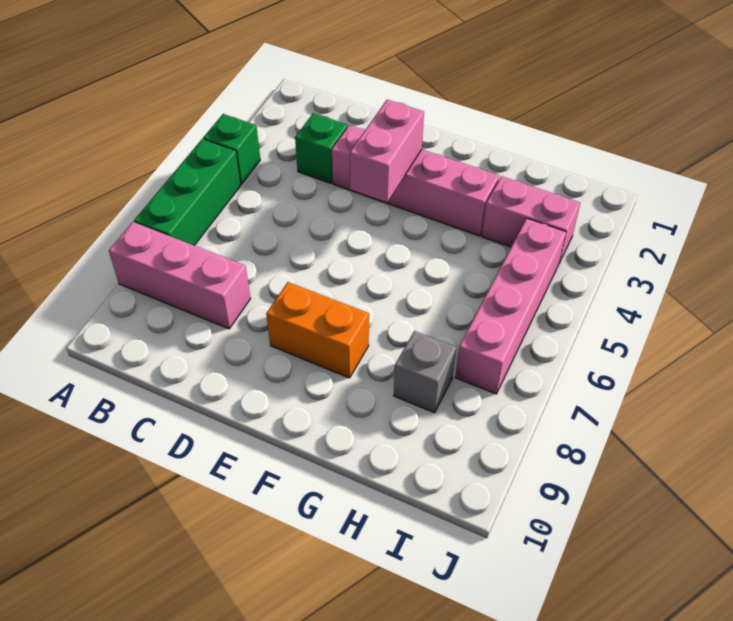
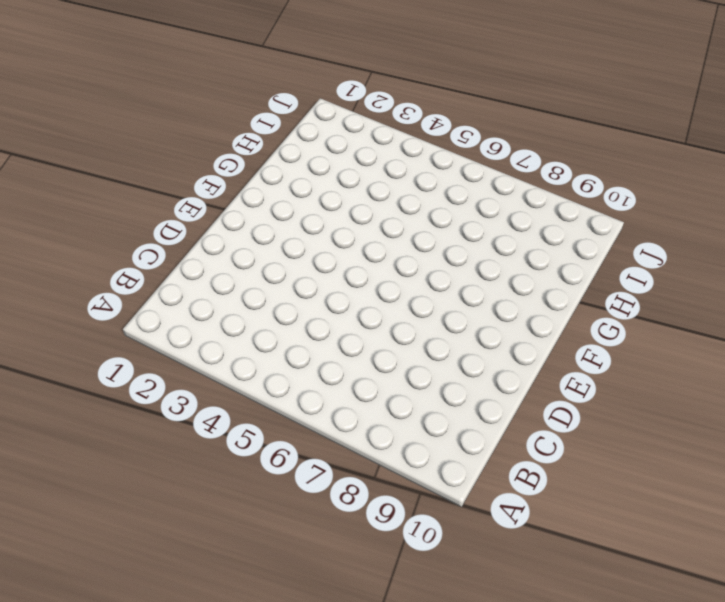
none -> green 1x1 brick [203,114,260,184]
none -> green 1x3 brick [134,139,241,245]

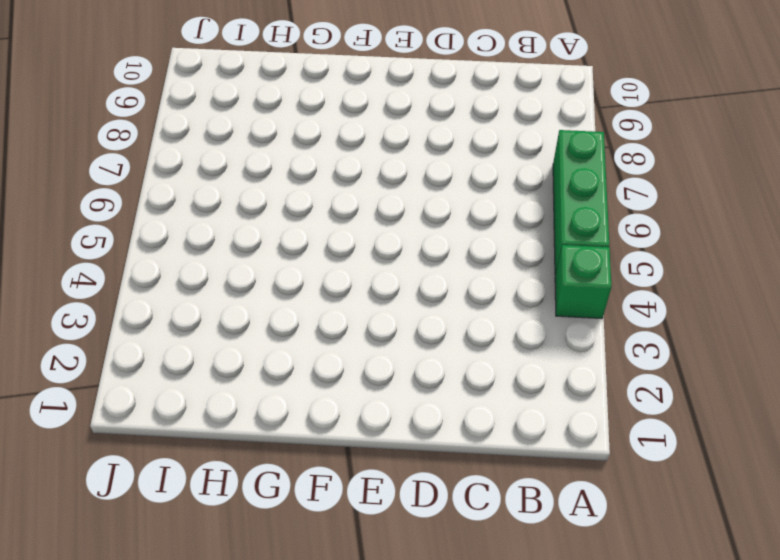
none -> pink 1x3 brick [109,222,251,329]
none -> green 1x1 brick [295,113,348,183]

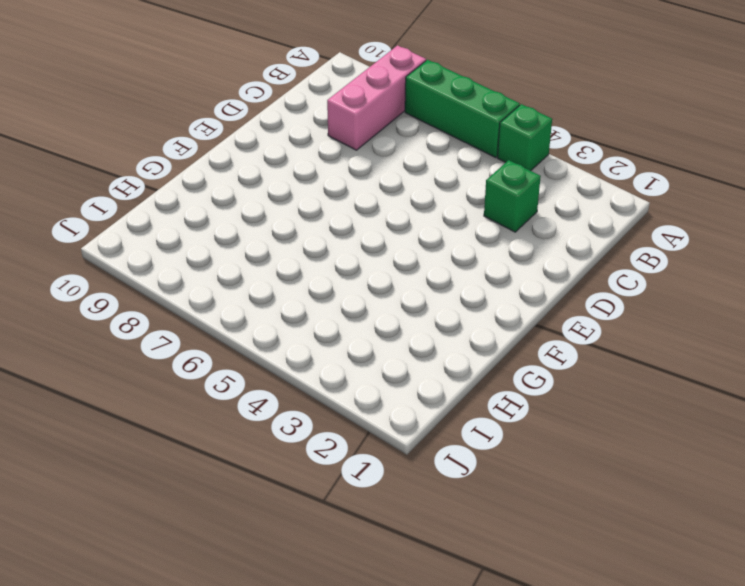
none -> pink 1x4 brick [332,125,499,236]
none -> orange 1x2 brick [266,282,369,378]

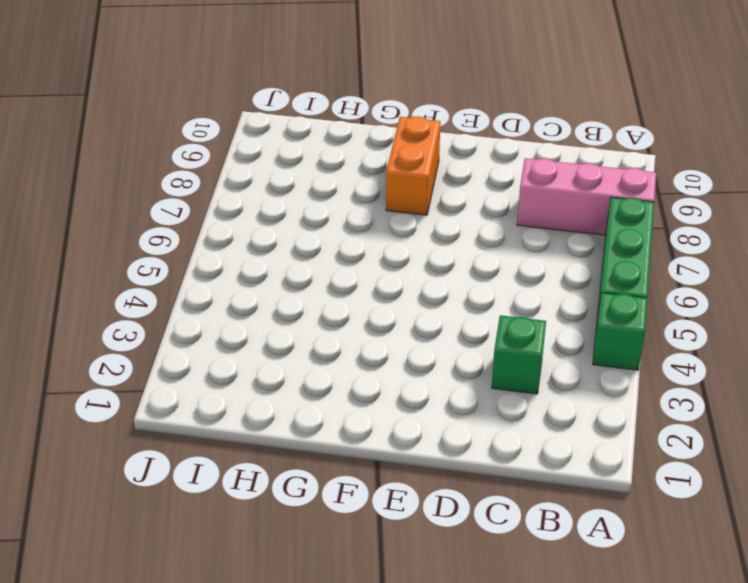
orange 1x2 brick [386,116,440,215] -> orange 1x2 brick turned to [266,282,369,378]
none -> pink 1x4 brick [332,125,499,236]
none -> pink 1x2 brick [482,176,580,263]

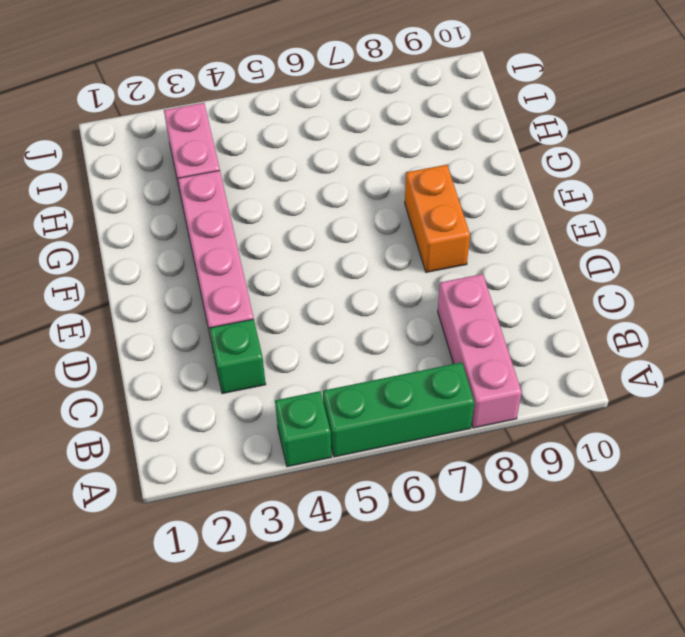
none -> grey 1x1 brick [394,331,456,413]
none -> pink 1x4 brick [455,218,566,394]

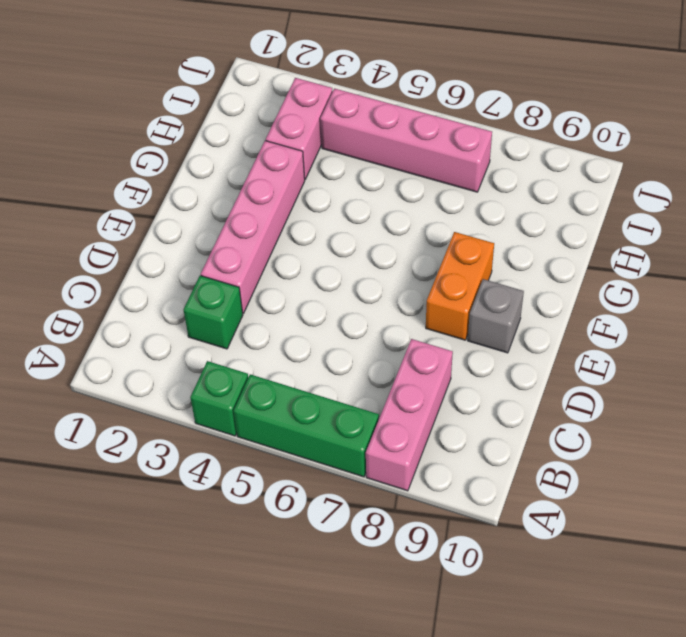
grey 1x1 brick [468,279,524,353] -> grey 1x1 brick moved to [394,331,456,413]
none -> pink 1x2 brick [350,100,424,202]

